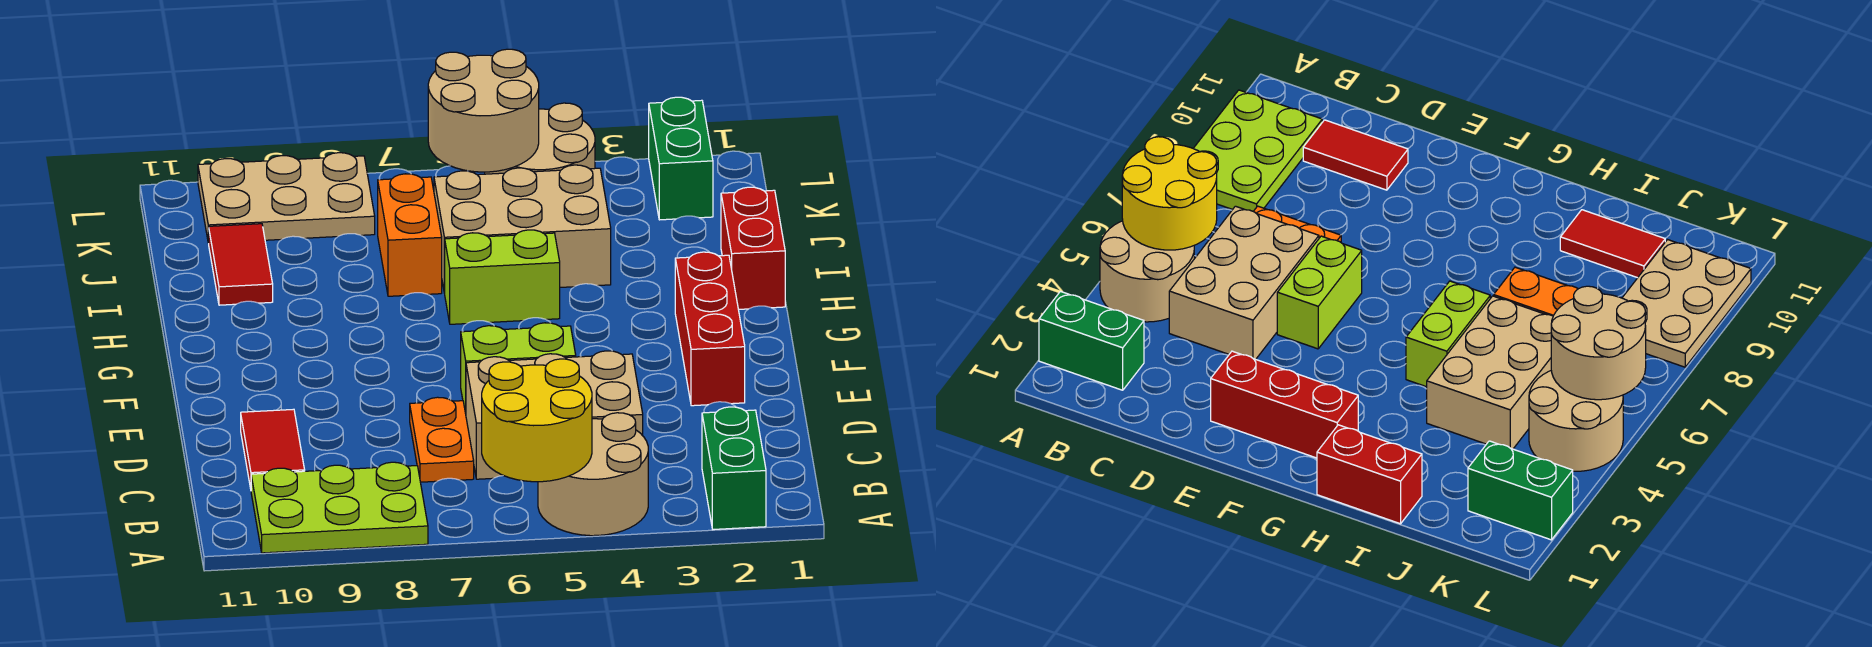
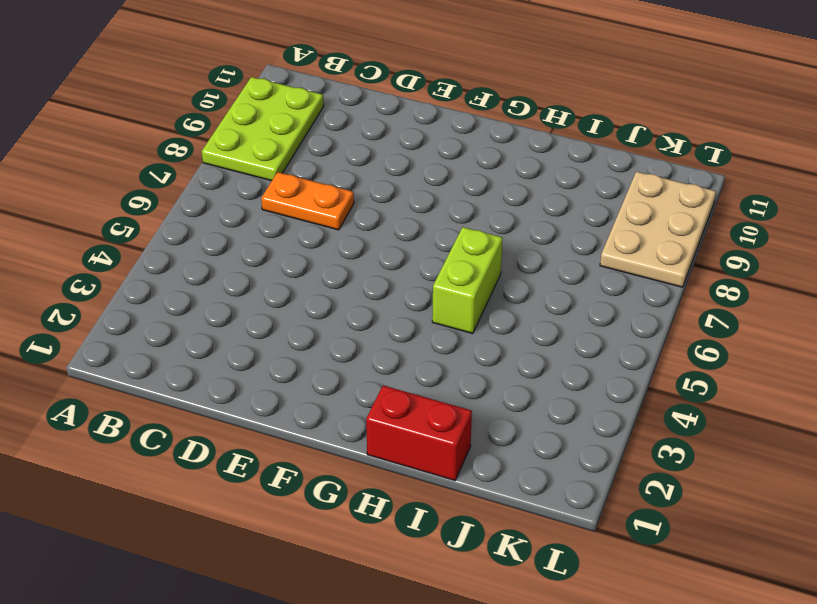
none -> green 1x2 brick [702,407,766,529]
none -> tan 2x2 round brick [538,413,648,536]
none -> tan 2x3 brick [466,351,643,479]

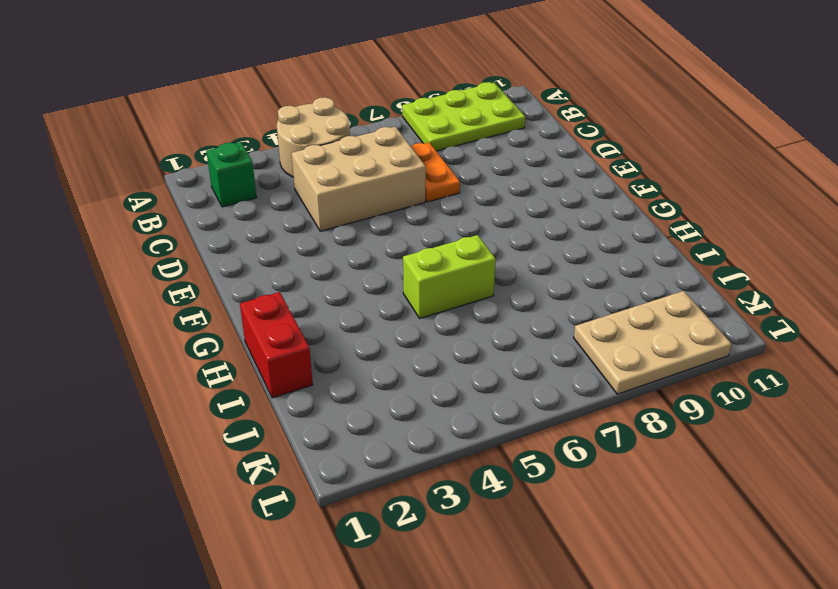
green 1x1 brick [206,142,257,207] -> green 1x2 brick [702,407,766,529]
none -> red 1x2 tile [241,409,305,489]
none -> red 1x3 brick [675,252,745,406]
none -> lime 1x2 brick [461,323,576,413]

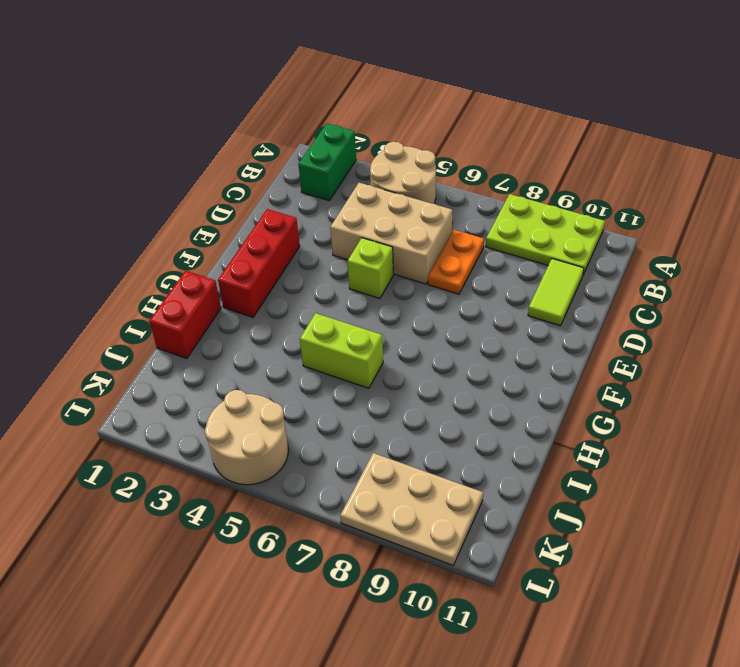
lime 1x2 tile [528,259,584,326] -> red 1x2 tile [241,409,305,489]
lime 1x1 brick [348,238,393,298] -> lime 1x2 brick [461,323,576,413]
none -> tan 2x3 brick [434,165,611,293]
none -> orange 1x2 brick [378,174,442,296]
none -> red 1x2 tile [209,224,273,305]

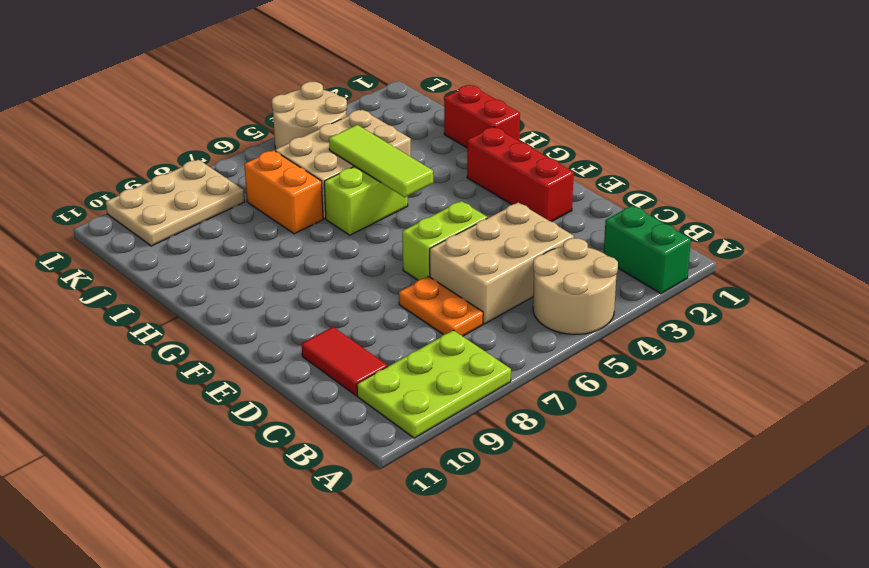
lime 1x3 tile [329,125,433,197] -> none
none -> red 1x2 tile [209,224,273,305]
none -> green 1x2 brick [649,97,713,220]
none -> yellow 2x2 round brick [482,359,592,482]

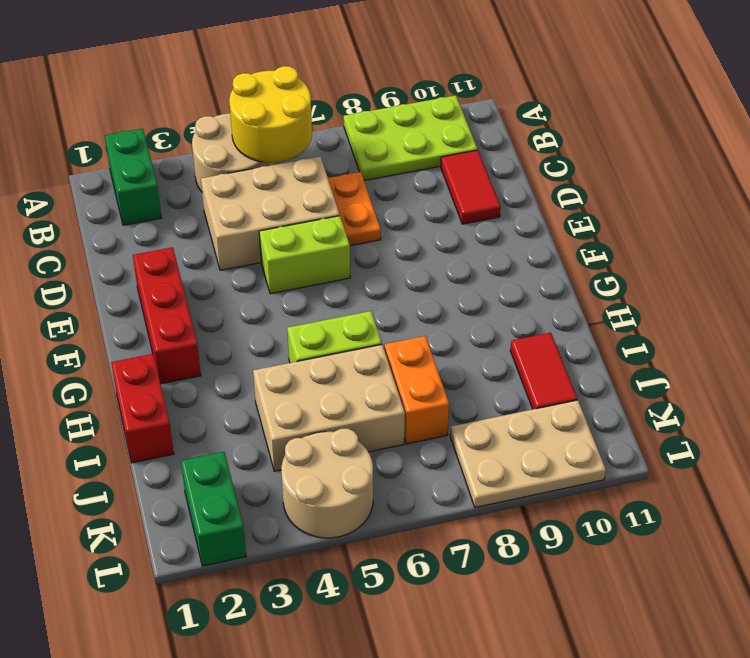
none -> tan 2x2 round brick [428,49,539,172]

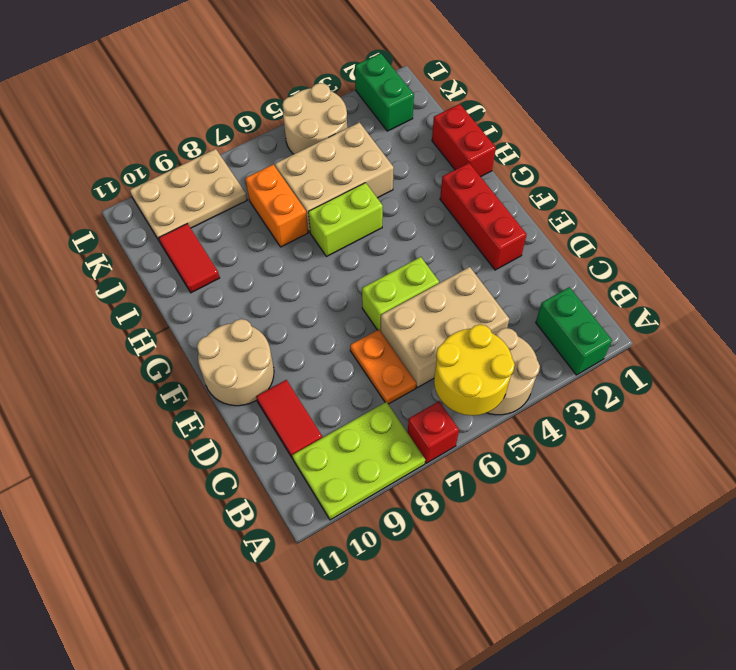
red 1x1 brick [407,401,459,463] -> none
tan 2x2 round brick [197,319,274,406] -> tan 2x2 round brick moved to [428,49,539,172]

